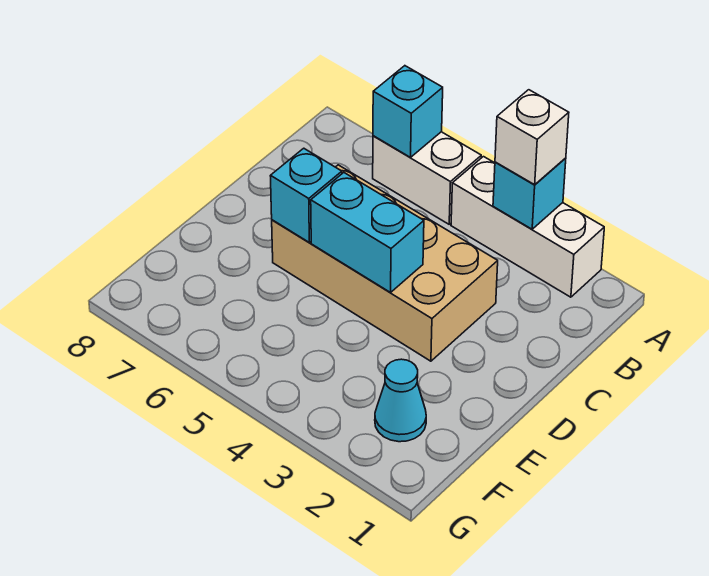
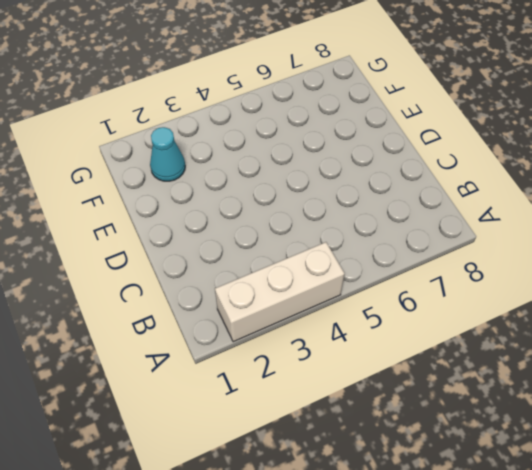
none -> white 1x2 brick [373,132,481,224]
none -> tan 2x4 brick [272,165,498,361]

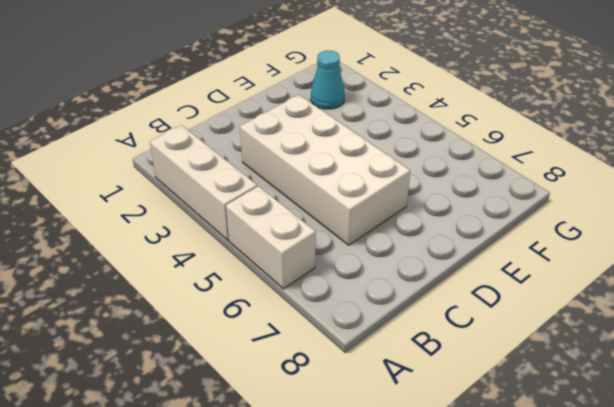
white 2x4 brick [240,95,410,245] -> tan 2x4 brick [272,165,498,361]
none -> cyan 1x1 brick [493,158,566,229]
none -> cyan 1x1 brick [373,66,443,157]

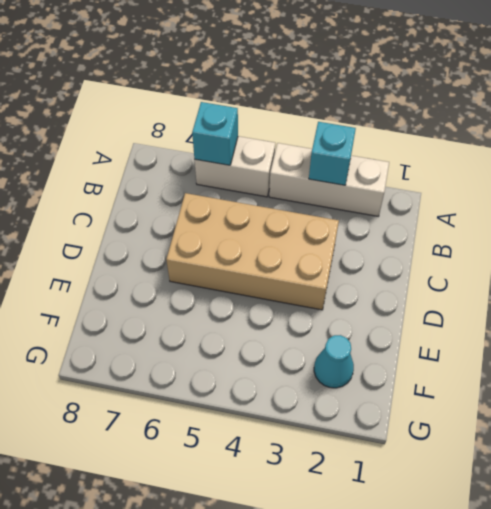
none -> cyan 1x2 brick [311,173,424,292]
none -> cyan 1x1 brick [271,148,342,242]

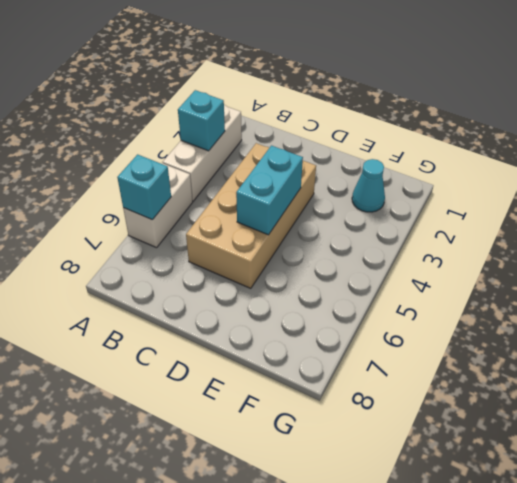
none -> cyan 1x1 brick [271,148,342,242]
none -> white 1x1 brick [495,90,569,185]

